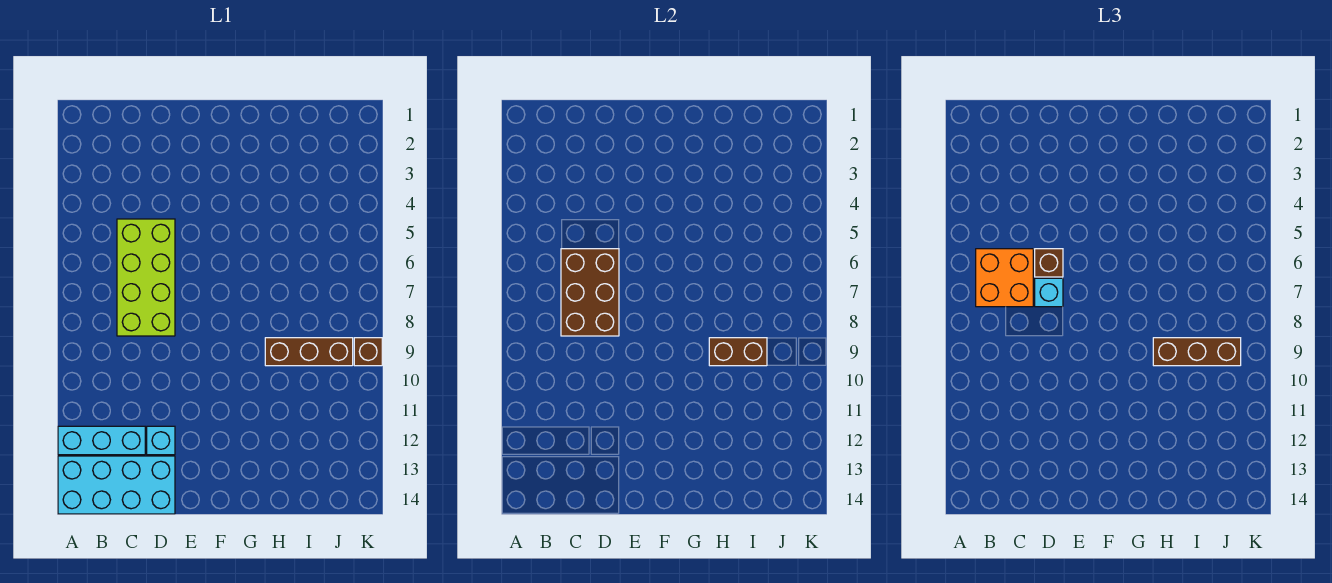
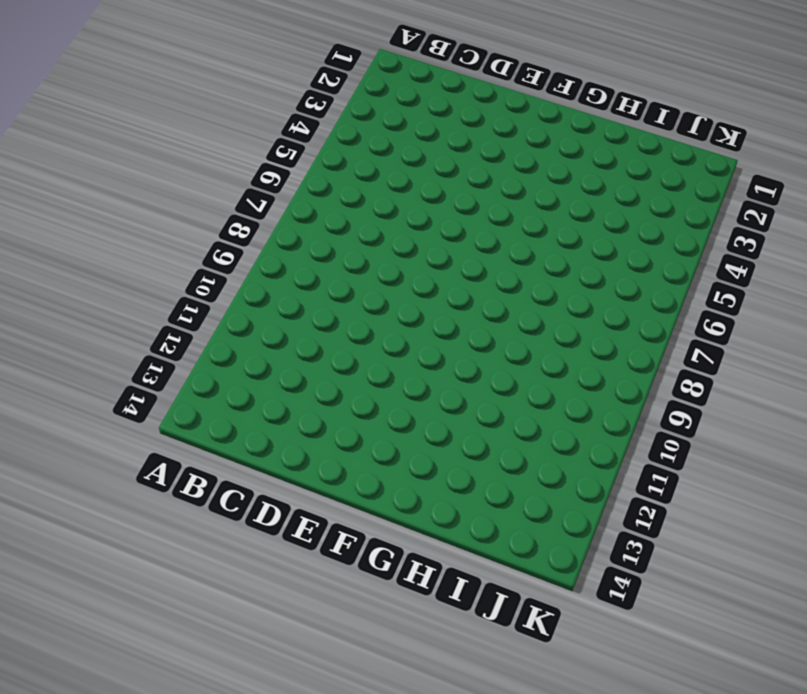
none -> cyan 1x3 brick [58,426,145,455]
none -> cyan 2x4 brick [58,456,175,514]
none -> lime 2x4 brick [117,219,175,336]

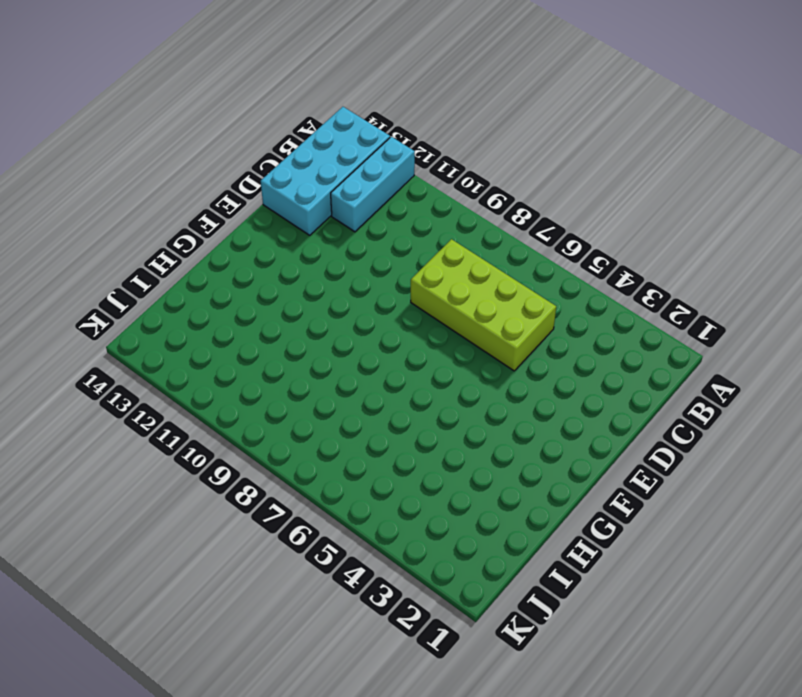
none -> cyan 1x1 brick [147,426,175,455]
none -> brown 1x3 brick [265,338,353,366]
none -> brown 1x1 brick [354,338,382,366]

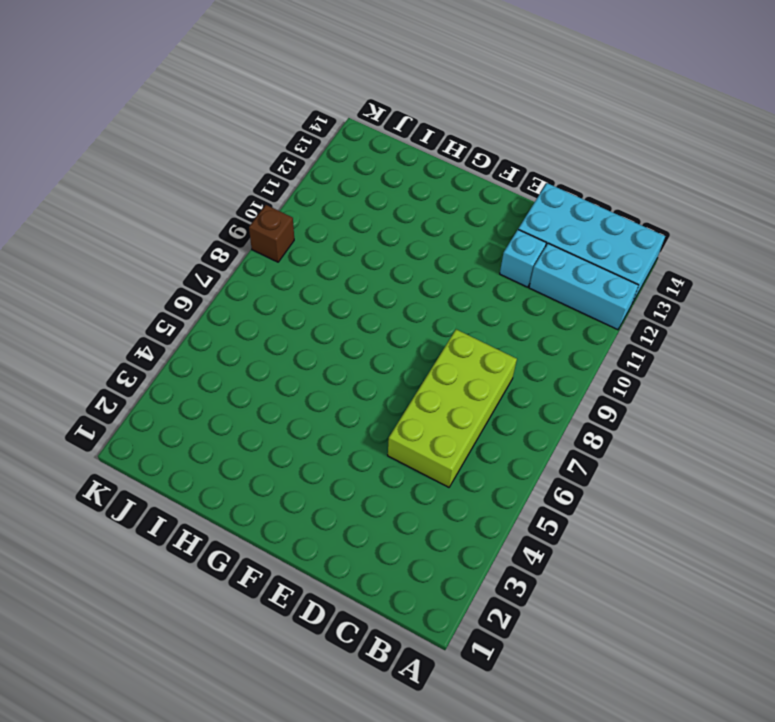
none -> brown 1x3 brick [265,338,353,366]
none -> brown 2x3 brick [561,249,619,336]
none -> brown 1x2 brick [709,338,767,366]

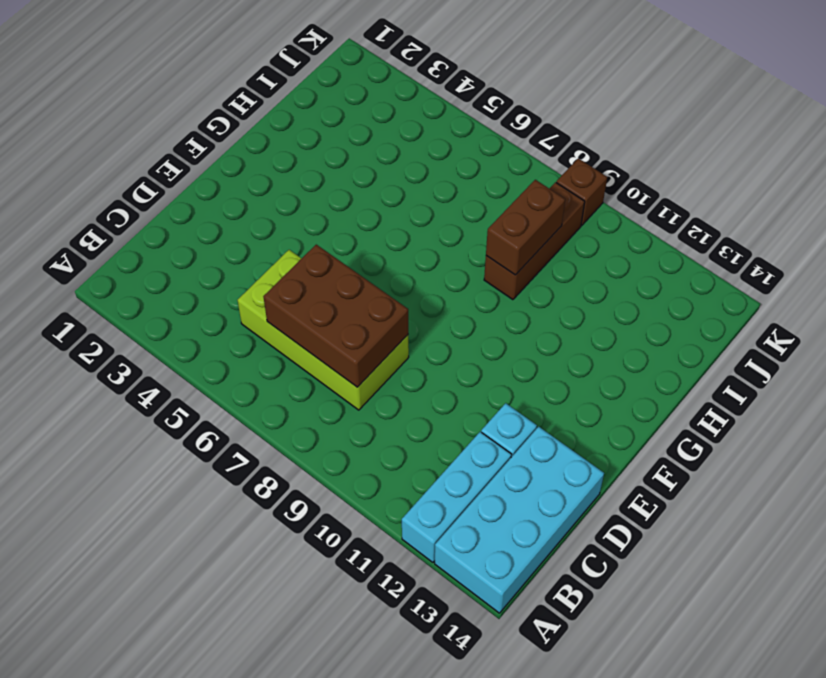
none -> orange 2x2 brick [976,249,1033,307]
none -> brown 1x1 brick [1035,249,1063,277]
none -> cyan 1x1 brick [1035,278,1063,307]

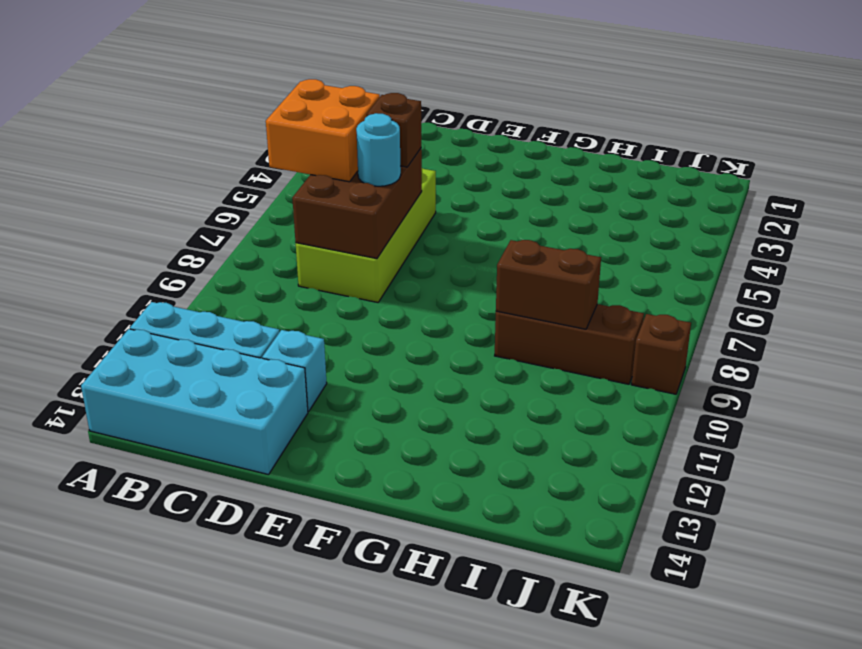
cyan 1x1 round brick [356,113,401,186] -> cyan 1x1 brick [1035,278,1063,307]
none -> brown 1x3 brick [1153,338,1241,366]

